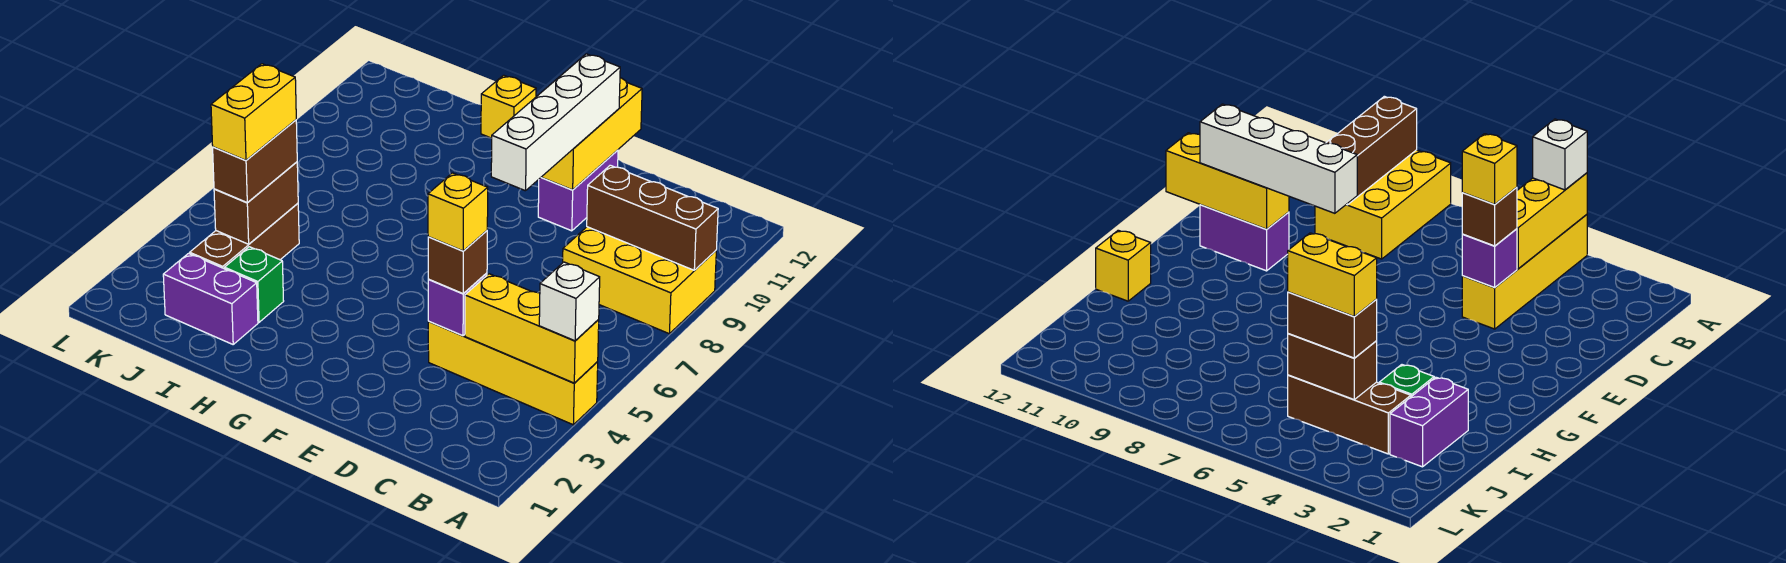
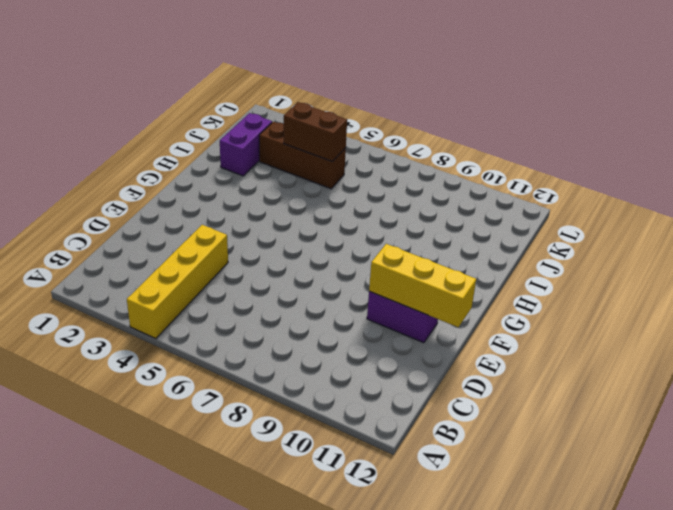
none -> yellow 2x3 brick [563,227,716,334]
none -> yellow 1x1 brick [481,75,536,138]
none -> green 1x1 brick [225,247,284,322]

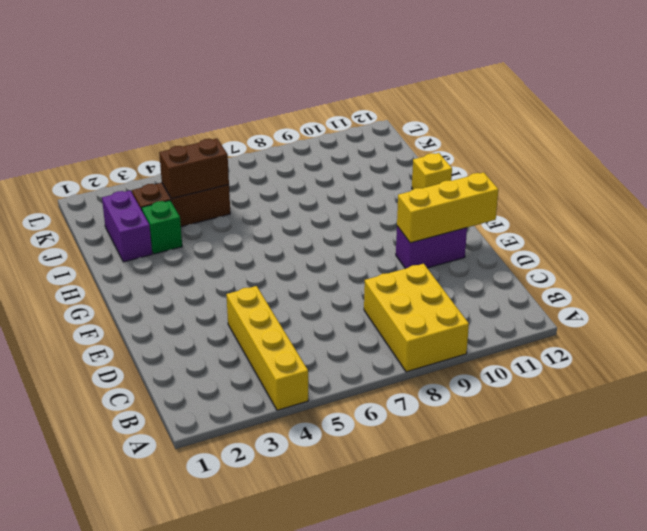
none -> yellow 1x3 brick [465,274,599,383]
none -> brown 1x3 brick [587,165,718,270]
none -> purple 1x1 brick [428,273,487,336]

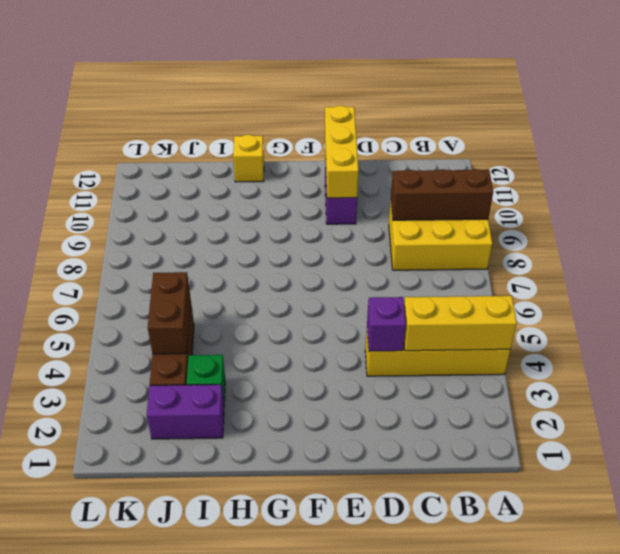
none -> white 1x1 brick [539,262,600,341]
none -> brown 1x1 brick [428,231,487,294]
none -> white 1x4 brick [491,54,620,191]

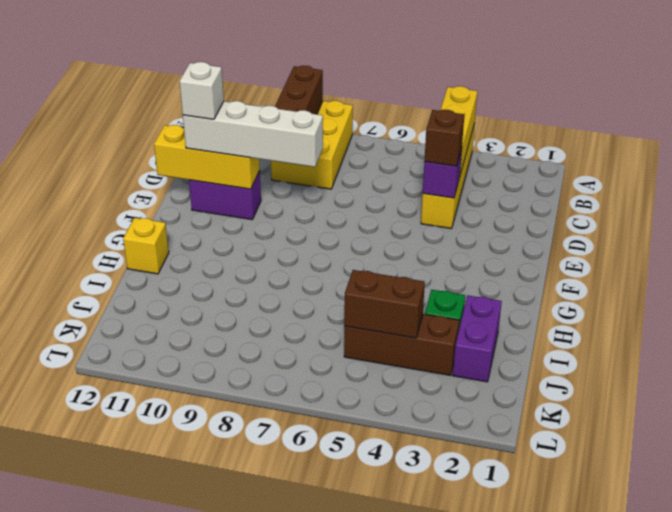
white 1x1 brick [180,62,224,119] -> white 1x1 brick moved to [539,262,600,341]
none -> brown 1x2 brick [213,120,297,203]
none -> yellow 1x1 brick [428,173,488,251]
none -> yellow 1x2 brick [211,64,296,160]

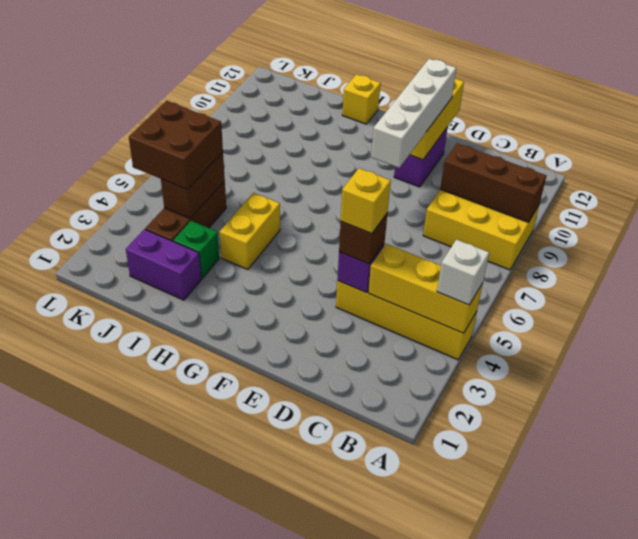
yellow 1x2 brick [220,193,280,270] -> yellow 1x2 brick moved to [211,64,296,160]
brown 2x2 brick [129,101,223,190] -> brown 1x2 brick [213,120,297,203]

